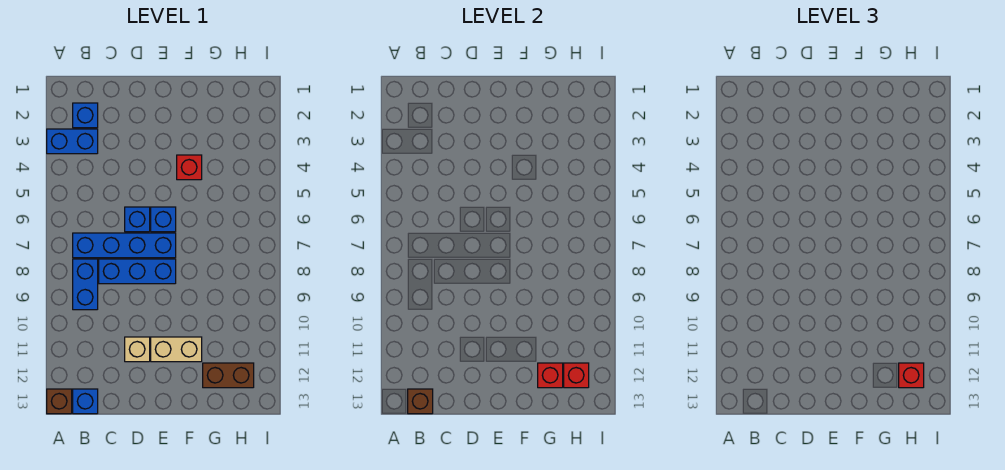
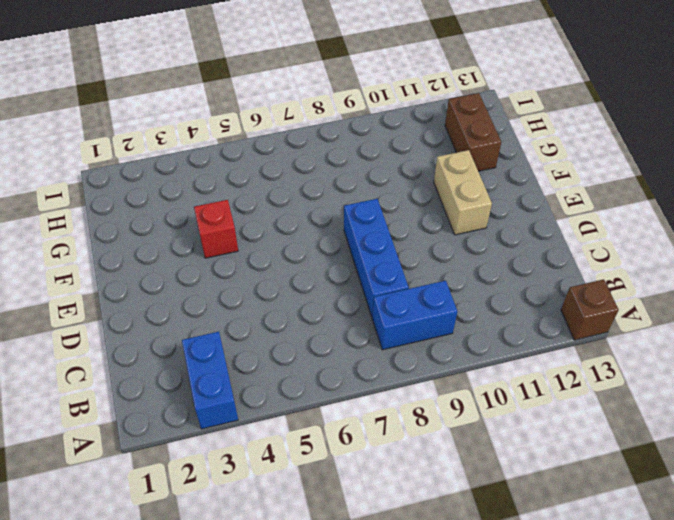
none -> blue 1x1 brick [73,103,98,128]
none -> blue 1x4 brick [73,233,176,258]
none -> blue 1x1 brick [73,389,98,414]

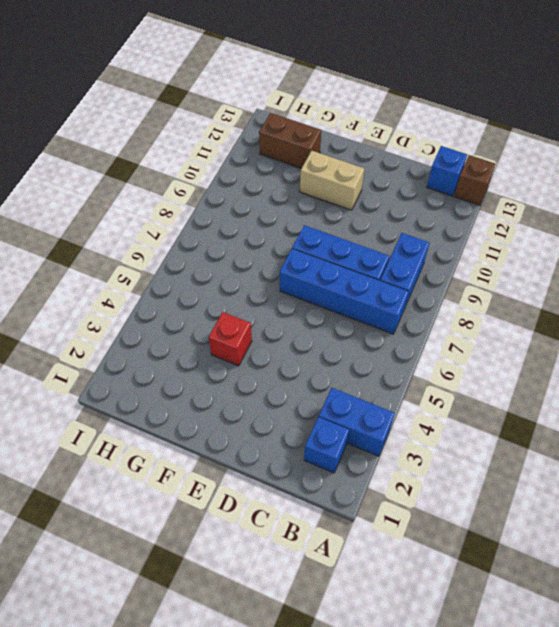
none -> blue 1x1 brick [125,207,150,232]
none -> tan 1x1 brick [125,337,150,362]
none -> blue 1x1 brick [151,207,176,232]

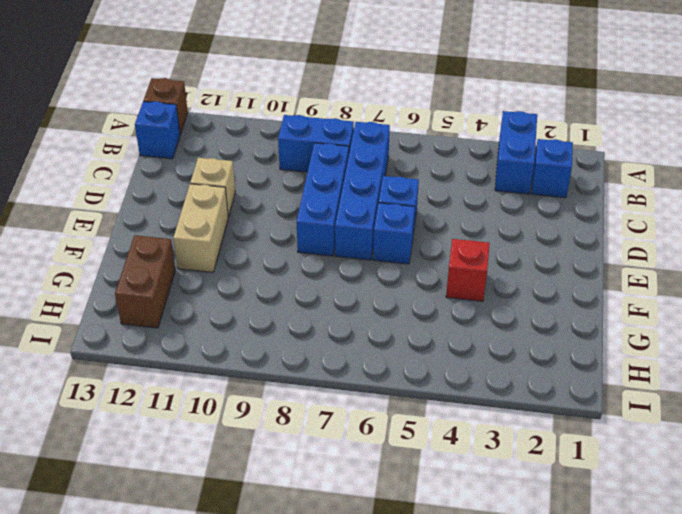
none -> brown 1x1 brick [408,389,433,414]
none -> red 1x1 brick [538,363,563,388]
none -> red 1x1 brick [564,363,589,388]

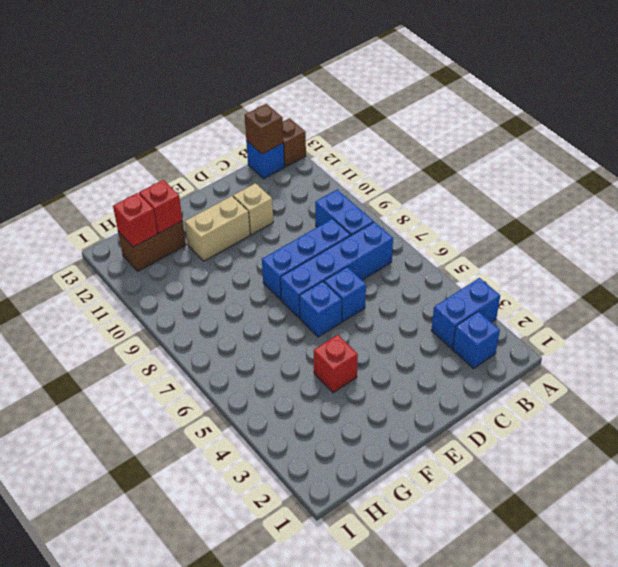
none -> red 1x1 brick [899,363,924,388]

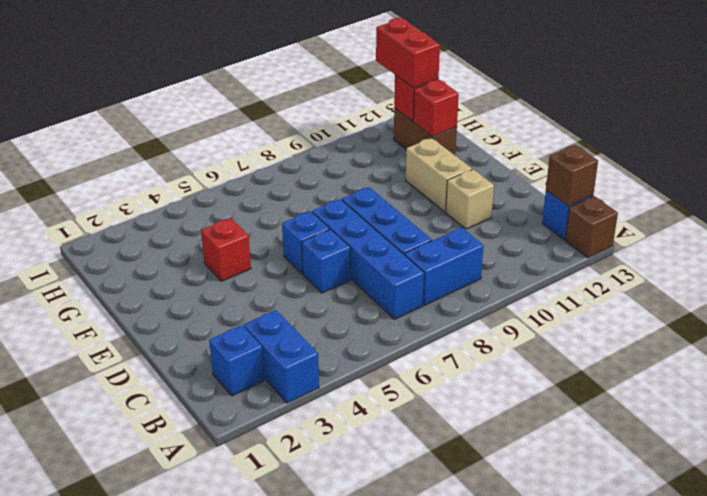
red 1x2 brick [376,18,440,88] -> red 1x1 brick [899,363,924,388]

